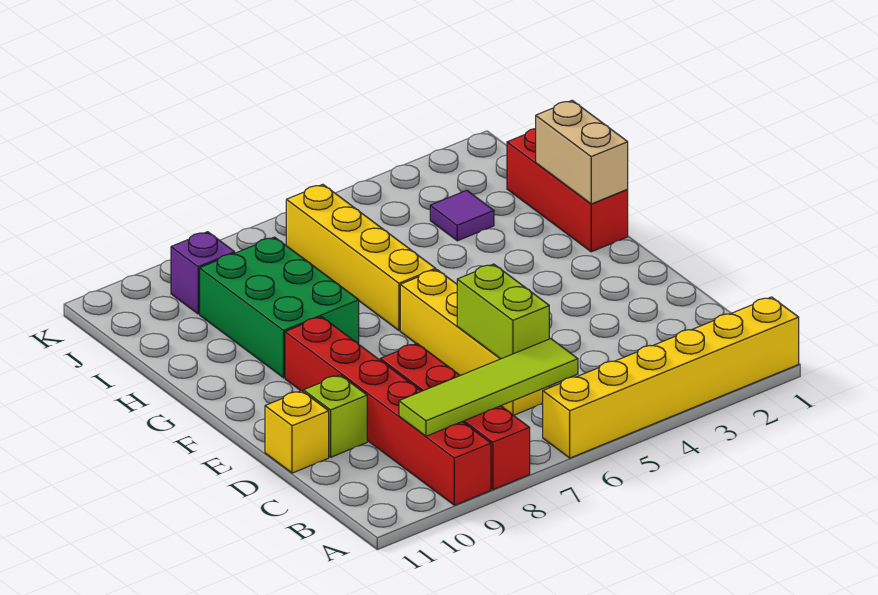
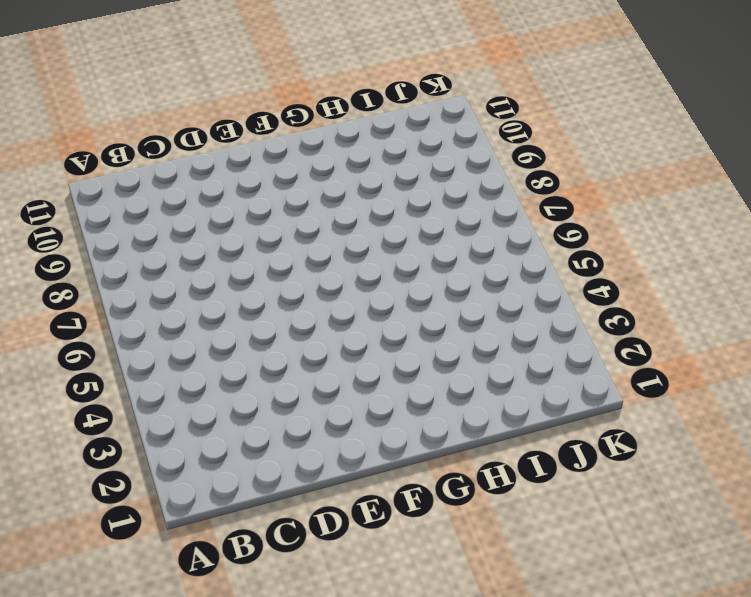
none -> yellow 1x6 brick [543,297,799,458]
none -> red 1x4 brick [380,344,530,490]
none -> red 1x6 brick [285,317,491,505]

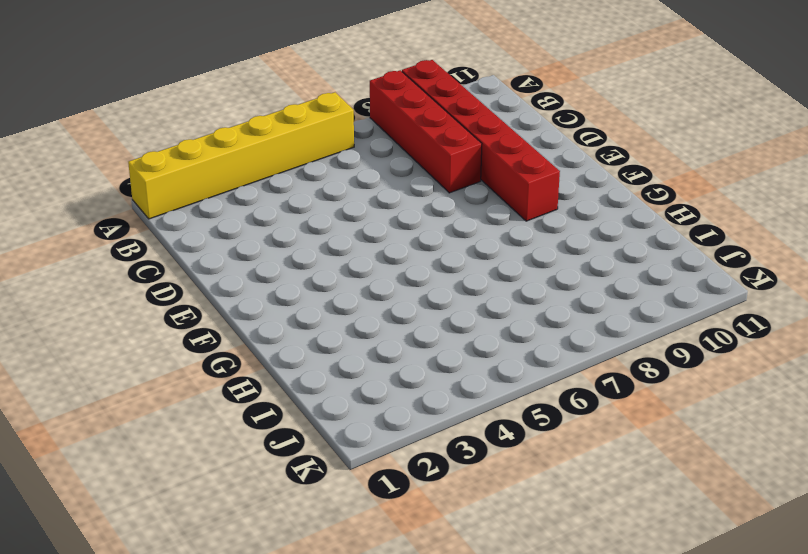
none -> yellow 1x4 brick [400,270,549,415]
none -> lime 1x1 brick [303,375,367,457]
none -> yellow 1x1 brick [265,391,329,473]

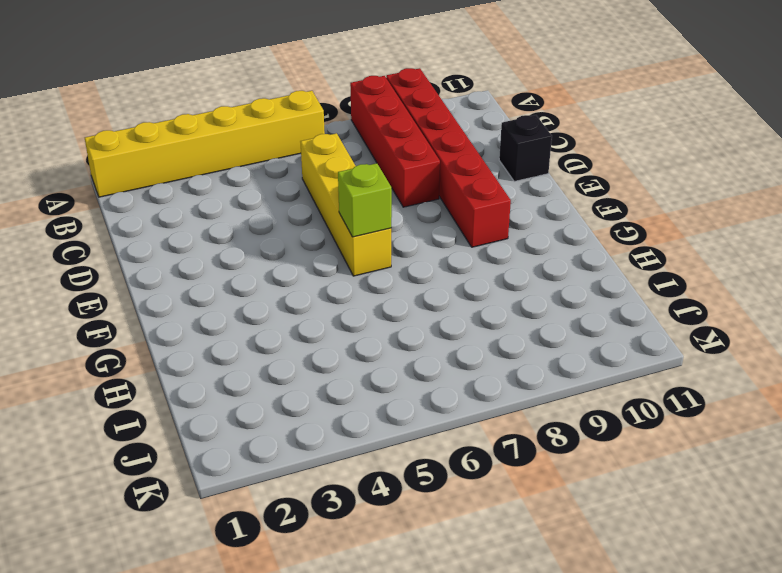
black 1x1 brick [499,115,552,181] -> yellow 1x1 brick [265,391,329,473]
lime 1x1 brick [338,163,392,237] -> lime 1x1 brick moved to [303,375,367,457]
none -> red 1x3 brick [507,129,628,252]
none -> yellow 1x4 brick [286,185,436,330]
none -> green 2x3 brick [200,237,359,378]

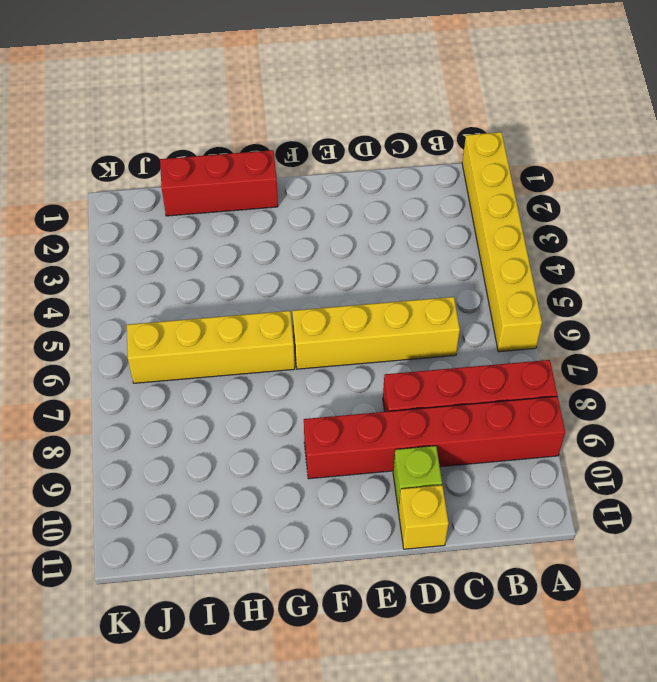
none -> green 2x3 brick [200,237,359,378]
none -> purple 1x1 tile [430,190,494,241]
none -> purple 1x1 brick [171,232,235,314]

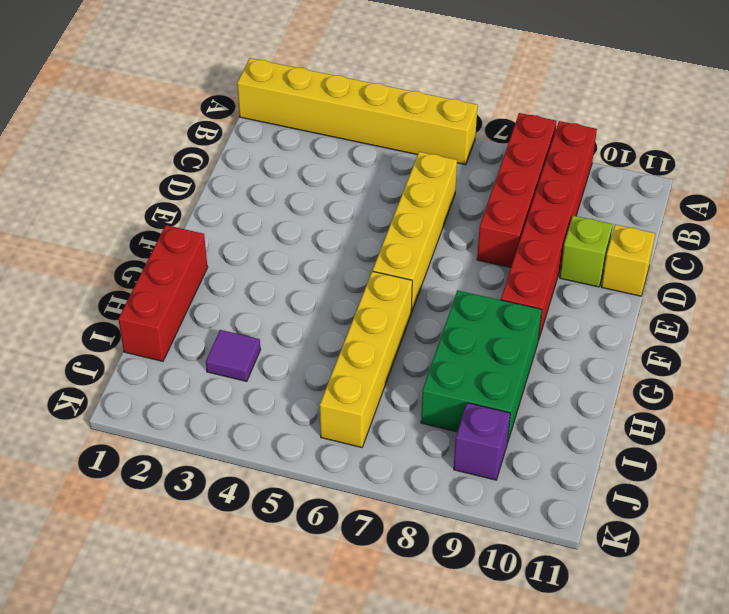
none -> lime 1x4 tile [399,339,578,436]
none -> lime 1x2 brick [457,264,549,359]
none -> tan 1x2 brick [536,100,628,204]

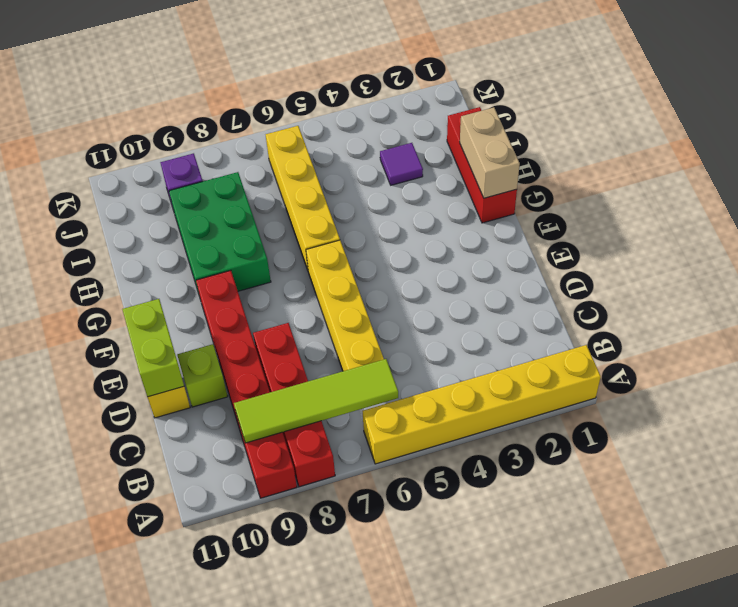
lime 1x2 brick [122,299,184,397] -> lime 1x2 brick moved to [457,264,549,359]

